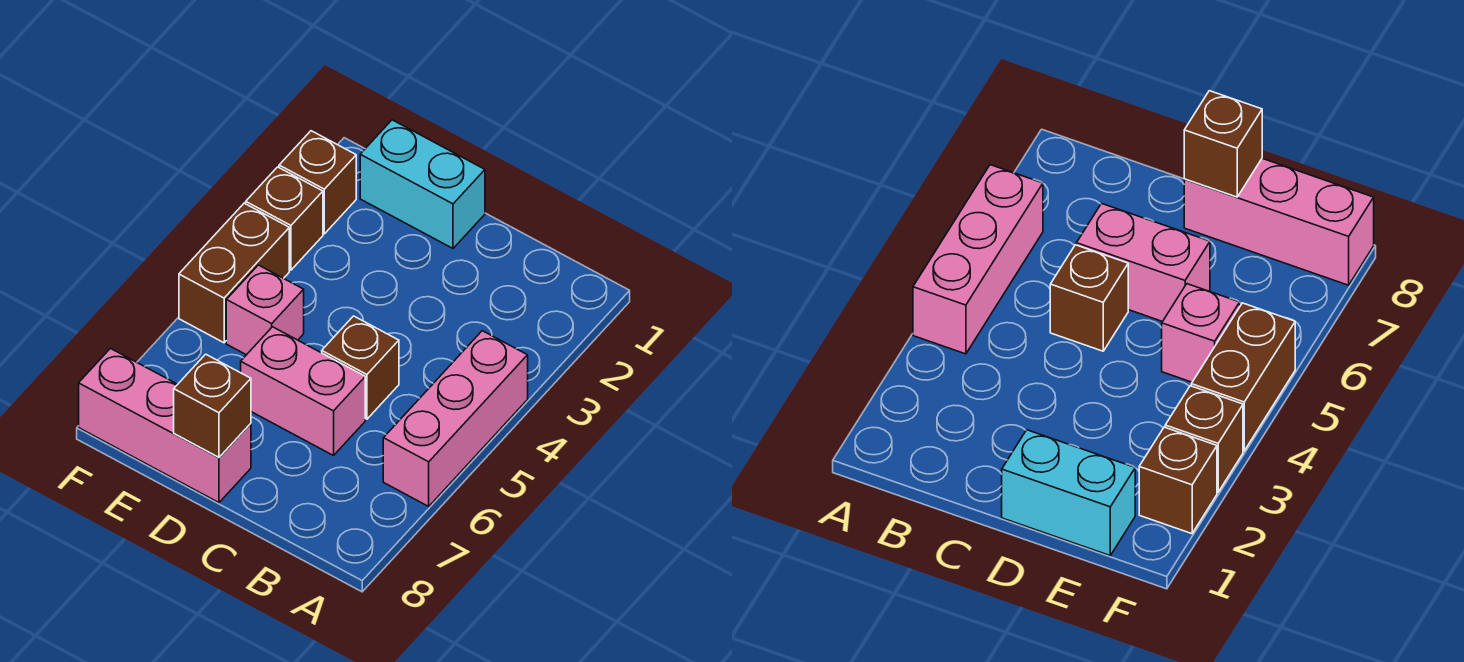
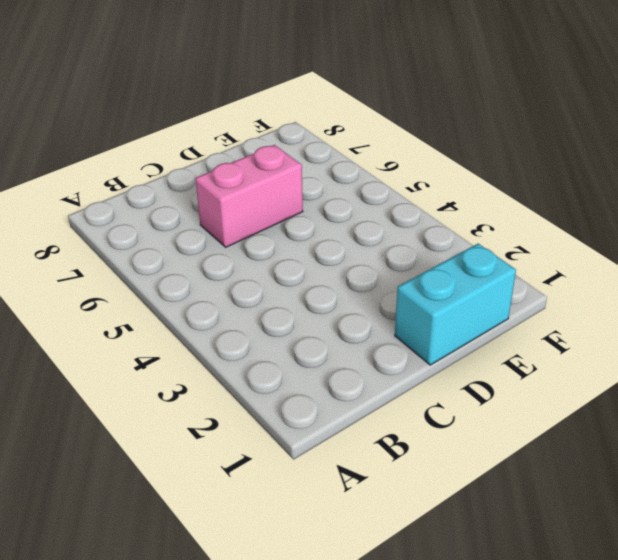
none -> pink 1x3 brick [383,331,528,506]
none -> brown 1x1 brick [322,316,399,419]

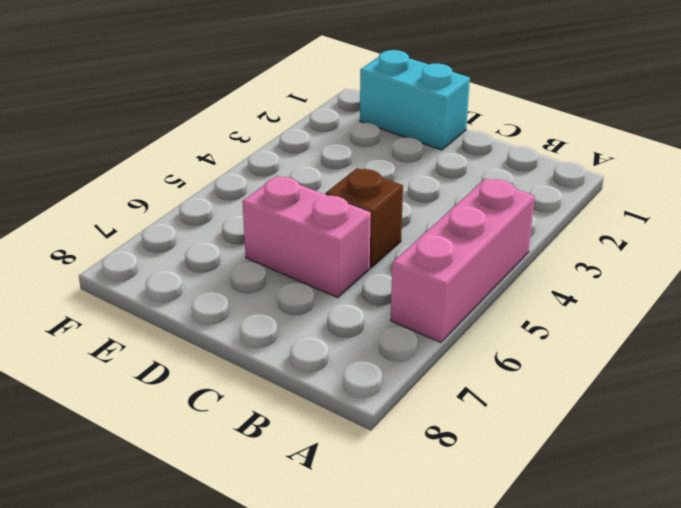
none -> pink 1x3 brick [79,349,251,503]
none -> pink 1x1 brick [226,265,304,355]

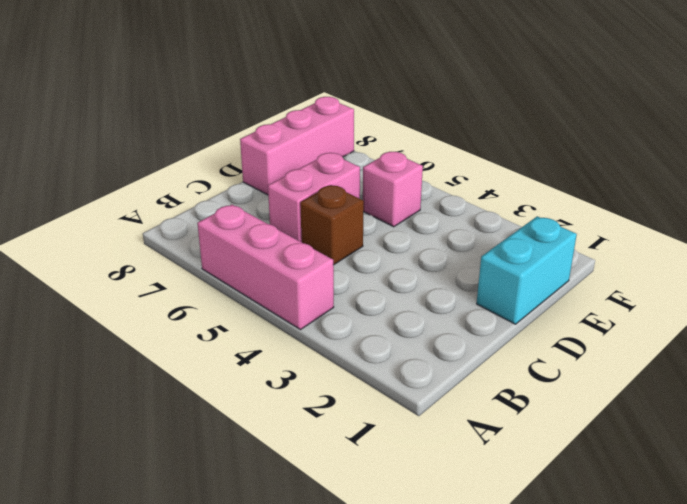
none -> brown 1x1 brick [279,131,356,234]
none -> brown 1x1 brick [246,167,323,270]

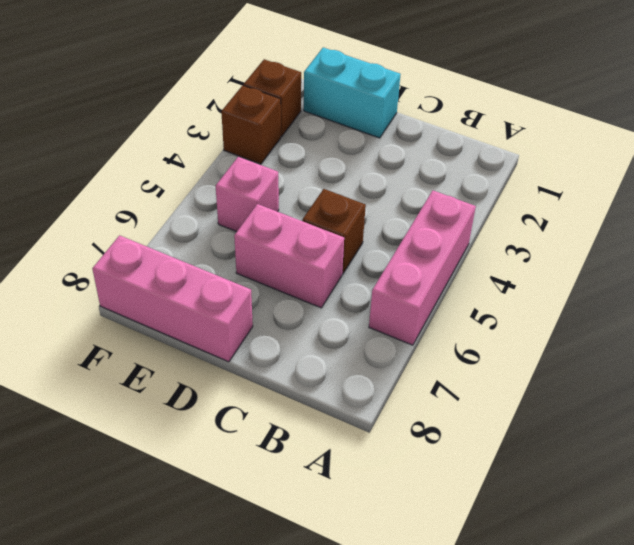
none -> brown 1x2 brick [179,203,289,343]
none -> brown 1x1 brick [174,354,251,457]

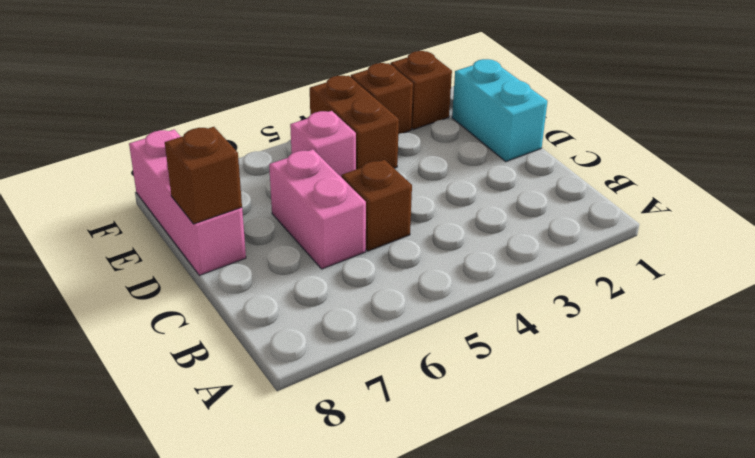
brown 1x2 brick [310,76,399,169] -> brown 1x2 brick turned to [179,203,289,343]
none -> pink 1x3 brick [383,331,528,506]

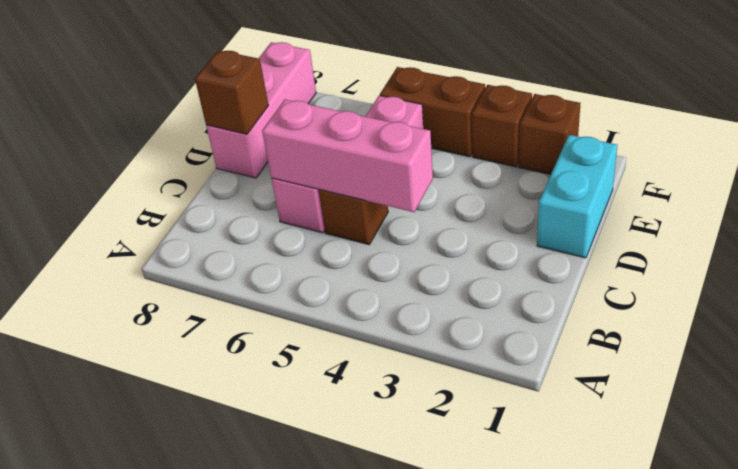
pink 1x3 brick [262,100,433,212] -> pink 1x3 brick moved to [383,331,528,506]

